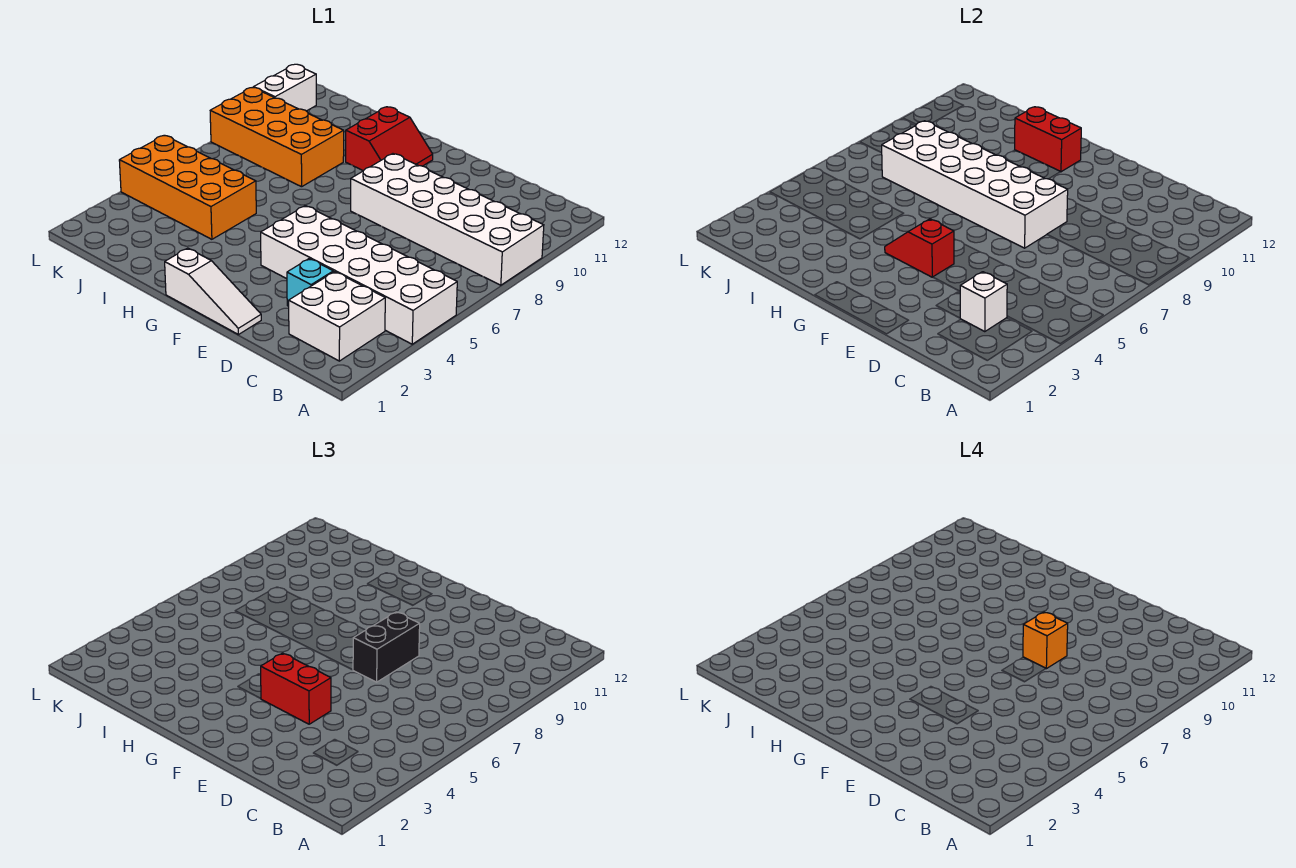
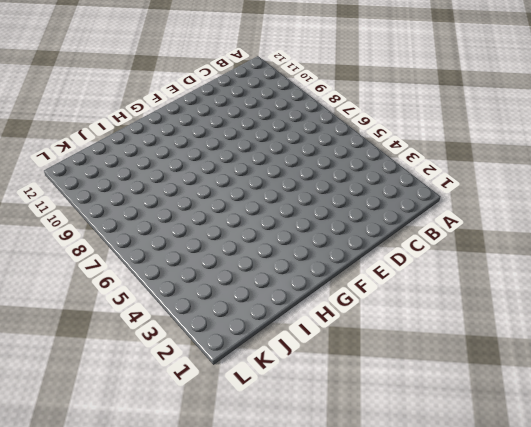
none -> white 2x6 brick [261,206,457,344]
none -> white 2x6 brick [351,154,544,285]
none -> white 2x2 brick [289,272,385,361]

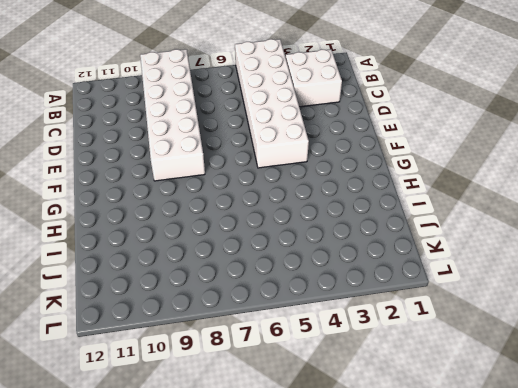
none -> cyan 1x1 brick [287,259,333,306]
none -> white 1x3 slope [165,248,261,335]
none -> red 2x2 slope [346,107,433,171]

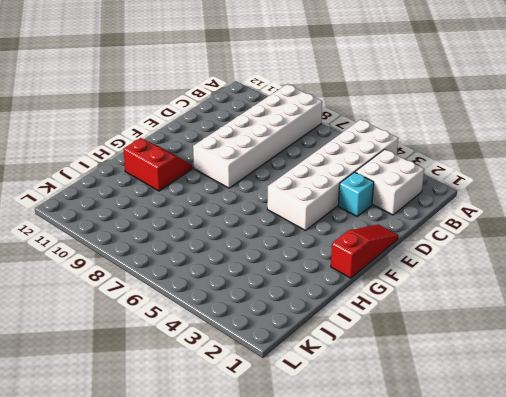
red 1x3 slope [331,225,398,278] -> white 1x3 slope [165,248,261,335]
none -> orange 2x4 brick [119,135,256,239]
none -> orange 2x4 brick [210,87,344,187]
none -> white 1x2 brick [254,64,316,111]

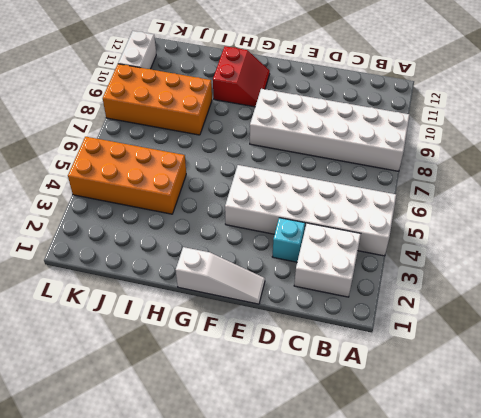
none -> white 1x1 brick [960,272,1007,332]
none -> white 2x6 brick [882,121,1068,248]
none -> red 1x2 slope [885,219,954,277]

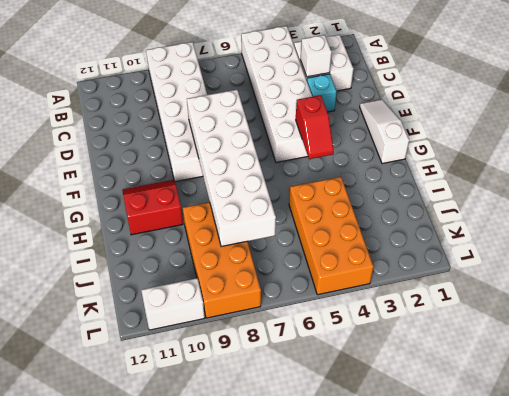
none -> red 1x2 brick [1015,107,1081,172]
none -> red 1x2 brick [261,653,331,724]
none -> black 1x2 brick [353,612,420,682]

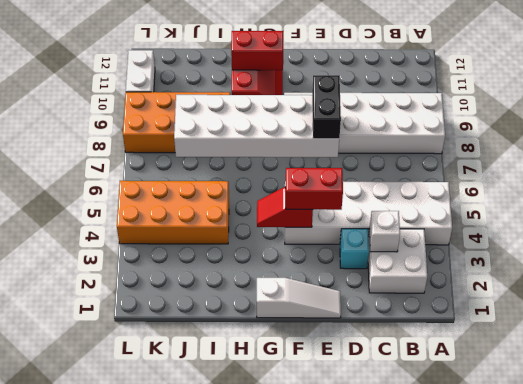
none -> orange 1x1 brick [1023,612,1068,669]

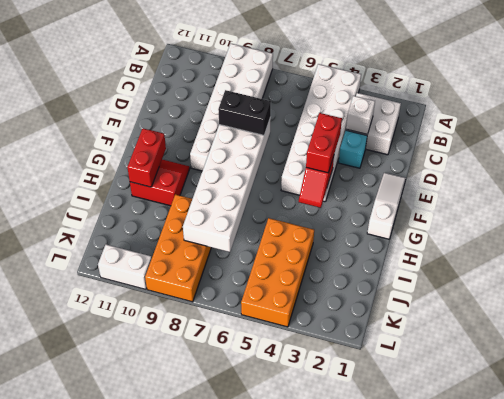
none -> orange 1x1 brick [1023,612,1068,669]

